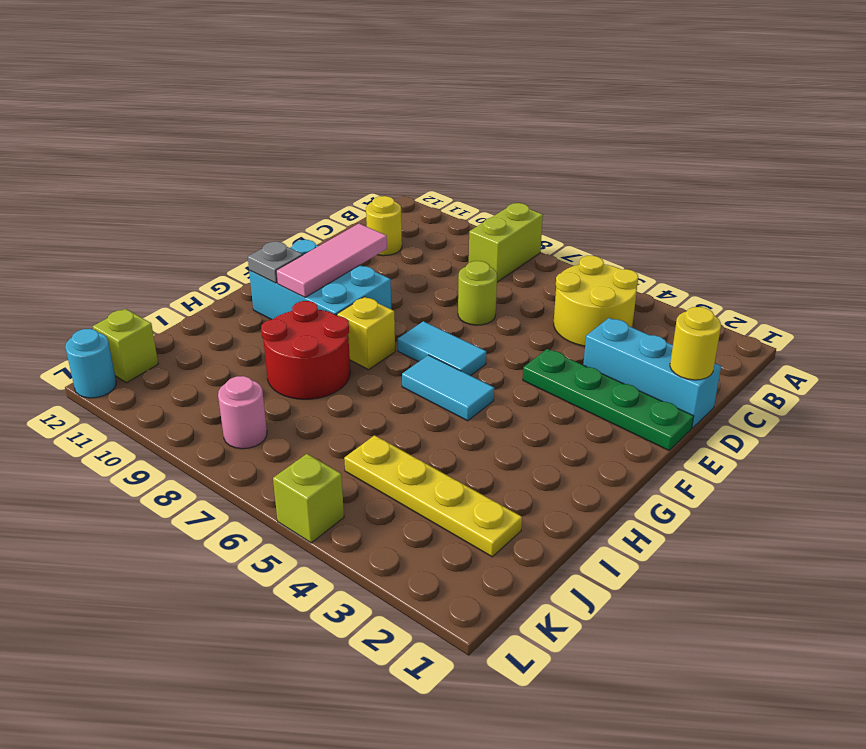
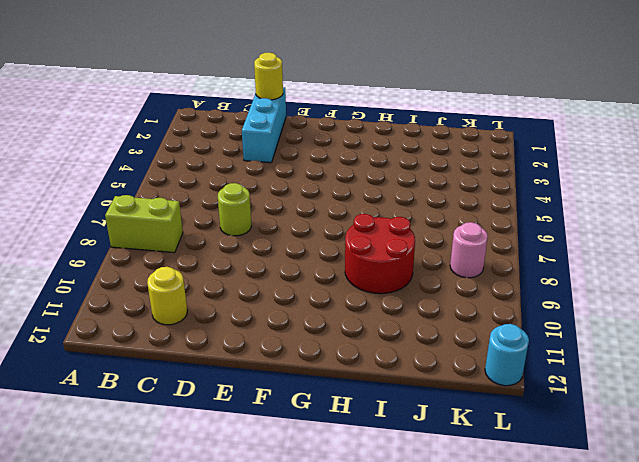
none -> yellow 2x2 round brick [554,256,638,346]
none -> green 1x4 plate [523,349,694,450]
none -> cyan 1x2 tile [398,321,486,376]

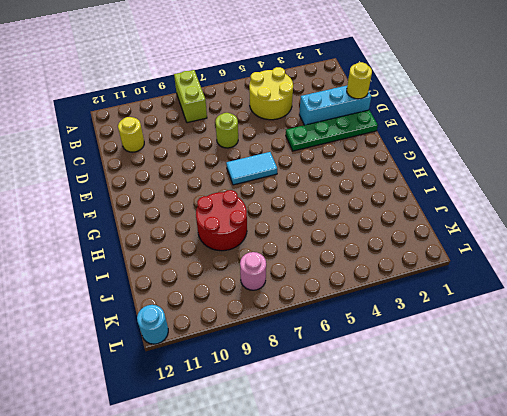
none -> cyan 2x3 brick [249,240,391,320]
none -> cyan 1x2 tile [402,355,494,421]
none -> yellow 1x1 brick [337,297,395,370]

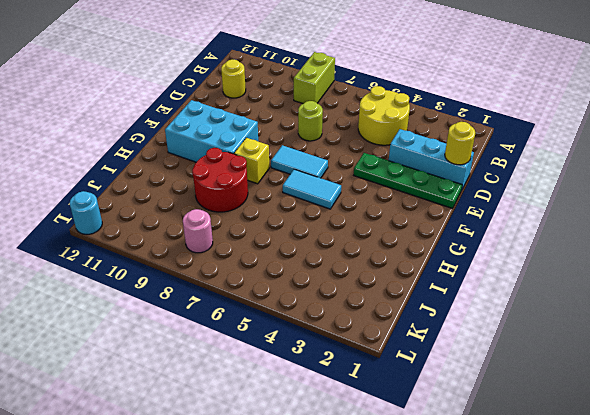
none -> yellow 1x4 plate [344,435,522,557]
none -> lime 1x1 brick [93,309,158,383]
none -> lime 1x1 brick [273,454,344,543]

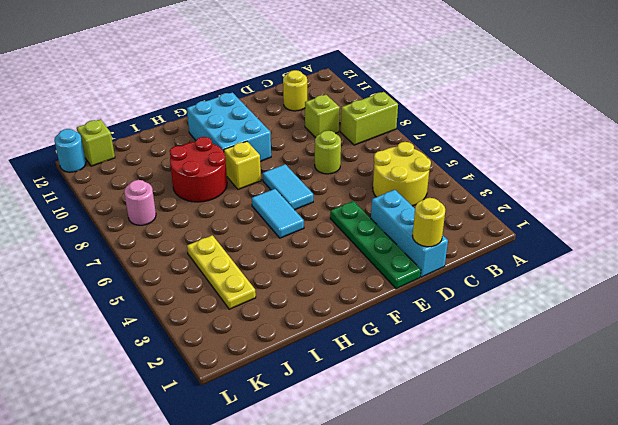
lime 1x1 brick [305,95,340,138] -> lime 1x1 brick moved to [273,454,344,543]
yellow 1x3 plate [187,235,256,309] -> yellow 1x4 plate [344,435,522,557]
none -> pink 1x3 tile [276,223,387,297]
none -> grey 1x1 plate [248,241,303,283]

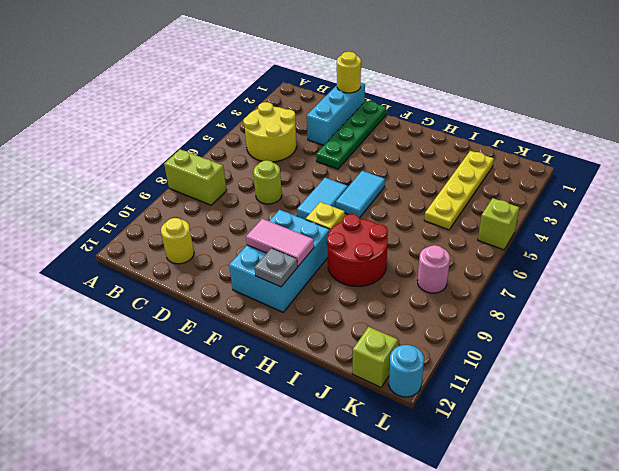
pink 1x2 tile [246,219,314,266] -> pink 1x3 tile [276,223,387,297]

